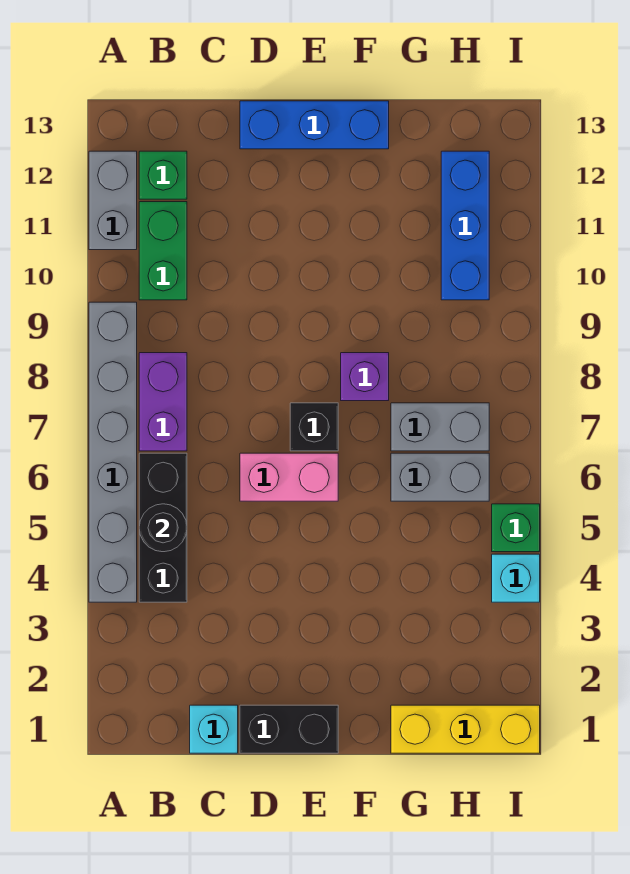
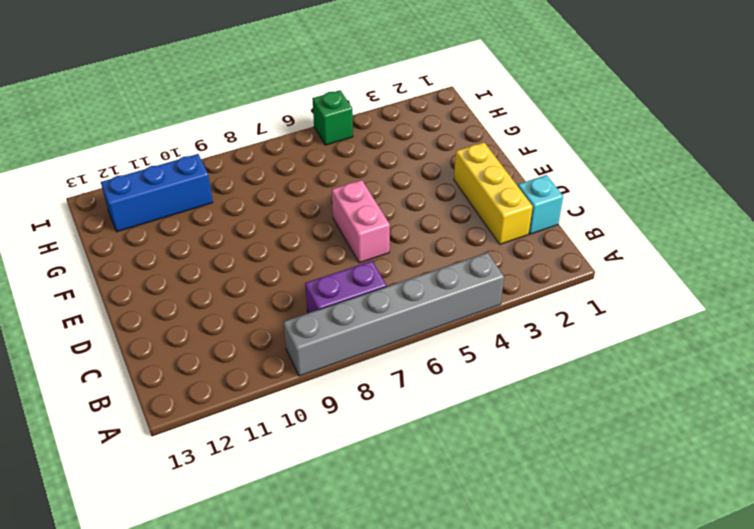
yellow 1x3 brick [454,142,533,244] -> yellow 1x3 brick moved to [391,705,540,753]
none -> grey 1x2 brick [89,151,137,250]
none -> black 1x3 brick [139,453,187,602]
none -> green 1x2 brick [139,202,187,300]

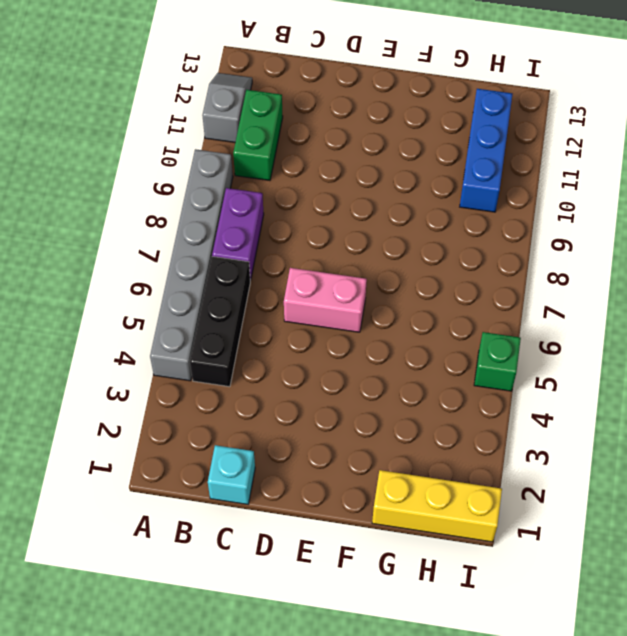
grey 1x2 slope [202,73,252,142] -> grey 1x2 brick [89,151,137,250]
none -> green 1x1 brick [139,151,187,199]
none -> black 1x2 brick [240,705,338,753]
none -> blue 1x3 brick [240,101,389,149]

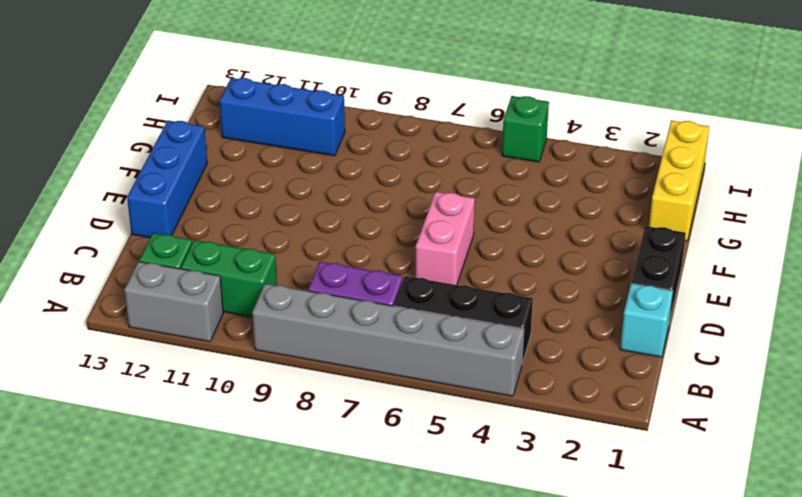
none -> black 1x1 brick [290,403,338,451]
none -> purple 1x1 brick [341,353,389,401]
none -> grey 1x2 brick [391,453,489,501]

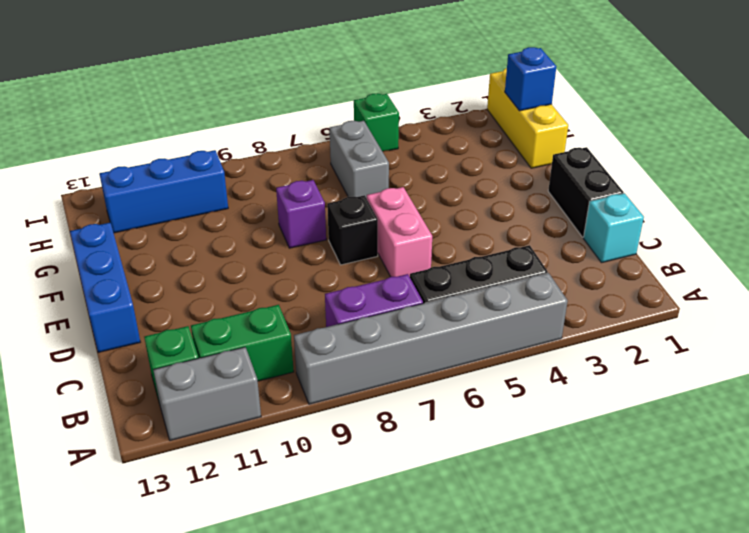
blue 1x1 brick [505,47,556,111] -> none
none -> grey 1x2 brick [391,403,489,451]
none -> cyan 1x1 brick [492,554,540,602]
none -> black 1x1 round brick [139,504,187,552]

